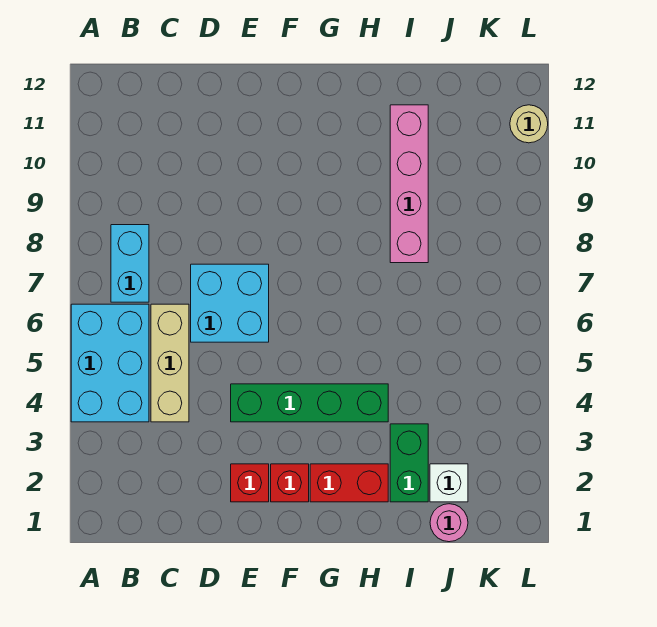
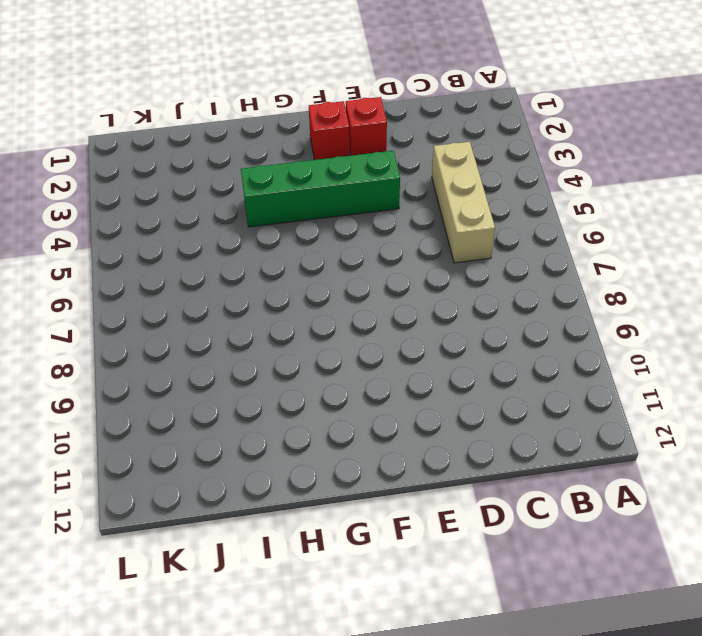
none -> cyan 2x3 brick [71,304,149,422]
none -> cyan 1x2 brick [111,225,149,302]
none -> cyan 2x2 brick [191,264,269,342]

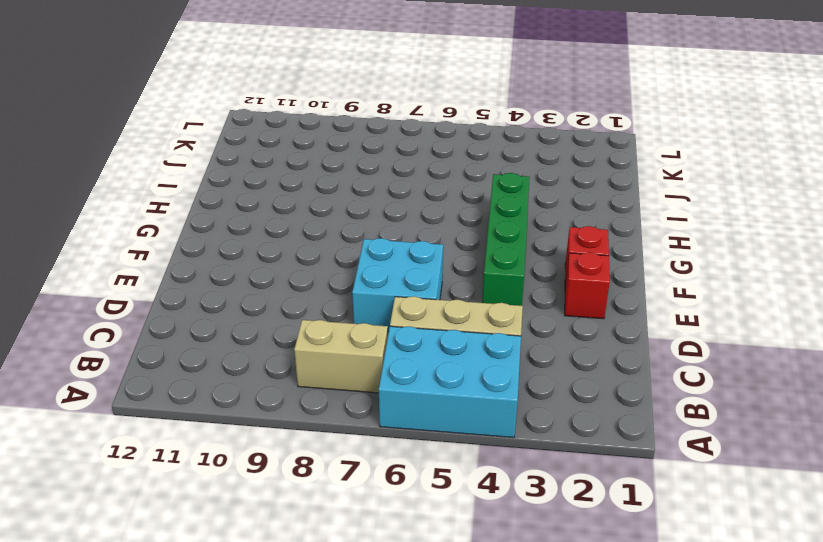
tan 1x2 brick [294,320,388,393] -> cyan 1x2 brick [111,225,149,302]
none -> red 1x2 brick [310,464,388,502]
none -> green 1x2 brick [390,424,428,502]
none -> pink 1x4 brick [390,105,428,263]

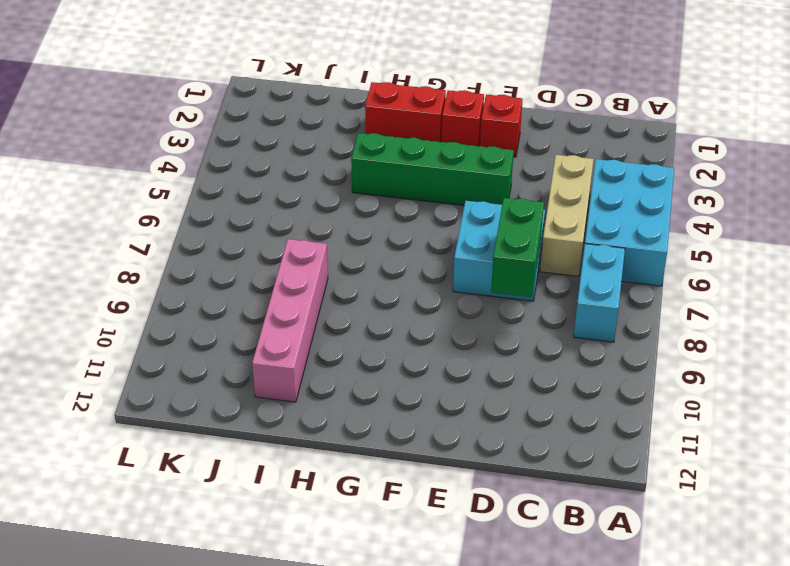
green 1x2 brick [491,198,544,297] -> green 1x2 brick moved to [390,424,428,502]
none -> pink 1x1 round brick [430,504,468,542]
none -> white 1x1 brick [430,464,468,502]
none -> tan 1x1 round brick [510,105,548,143]

